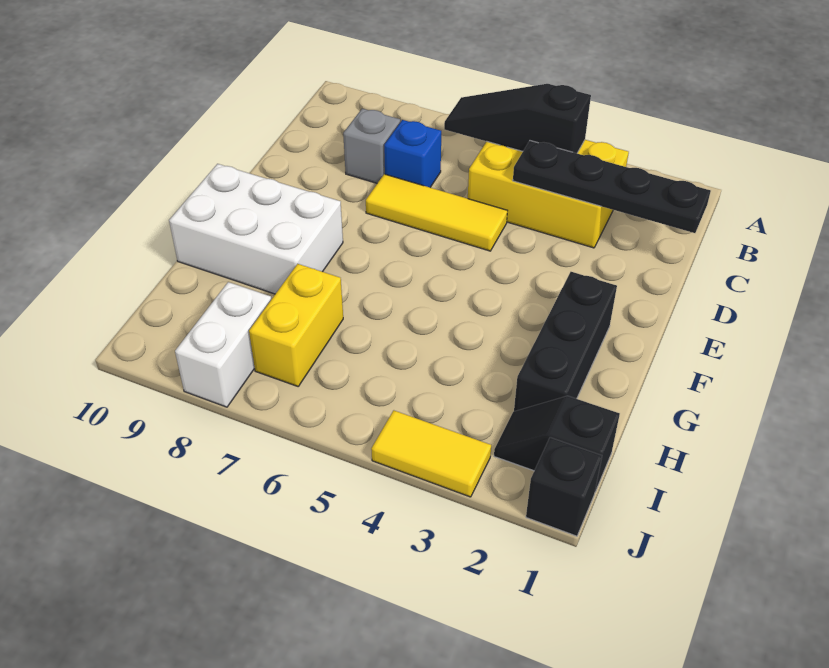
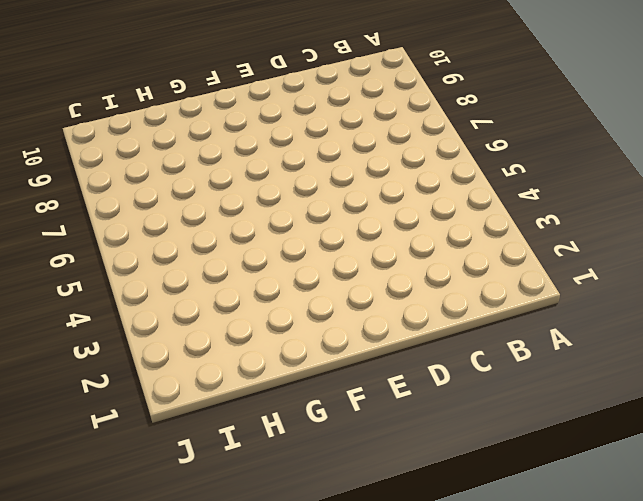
none -> yellow 2x3 brick [468,140,629,248]
none -> blue 1x1 brick [384,120,441,187]
none -> grey 1x1 brick [343,109,400,183]

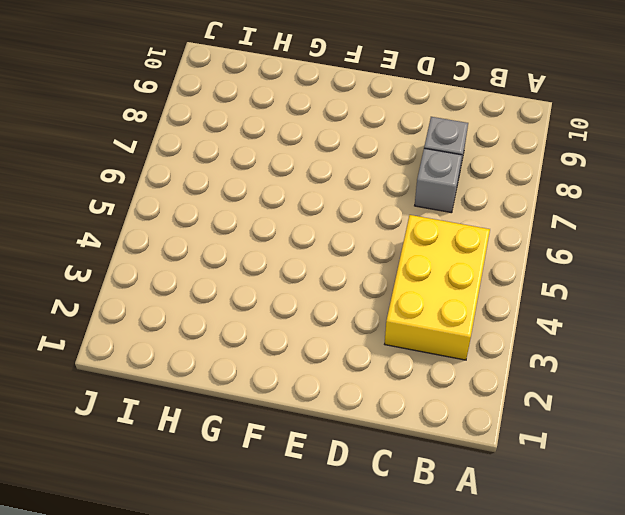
grey 1x1 brick [415,148,462,213] -> blue 1x1 brick [384,120,441,187]
none -> yellow 1x3 tile [366,174,507,251]
none -> black 1x3 brick [514,272,617,411]
none -> white 2x3 brick [169,164,343,294]

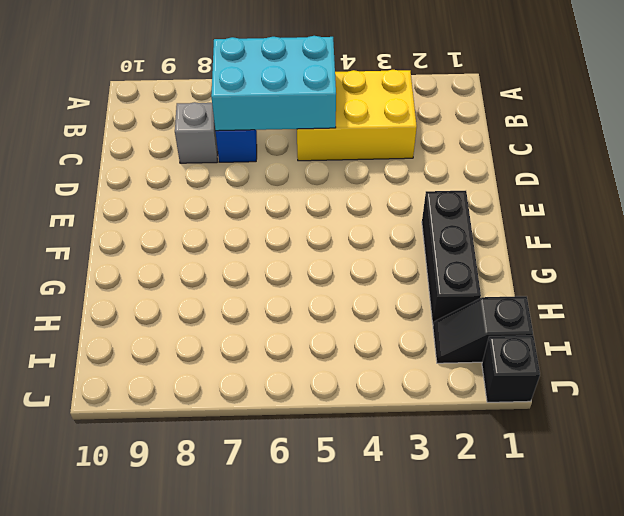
cyan 2x3 brick [211,36,336,131] -> black 1x3 slope [444,84,591,153]
none -> yellow 1x3 tile [366,174,507,251]
none -> white 2x3 brick [169,164,343,294]
none -> yellow 1x2 brick [249,264,343,386]

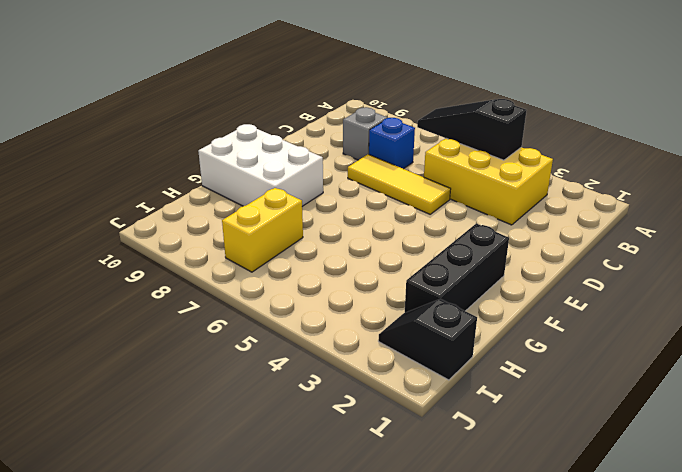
none -> white 1x2 brick [175,282,271,407]
none -> black 1x1 brick [526,437,602,536]
none -> yellow 1x2 tile [371,410,491,497]

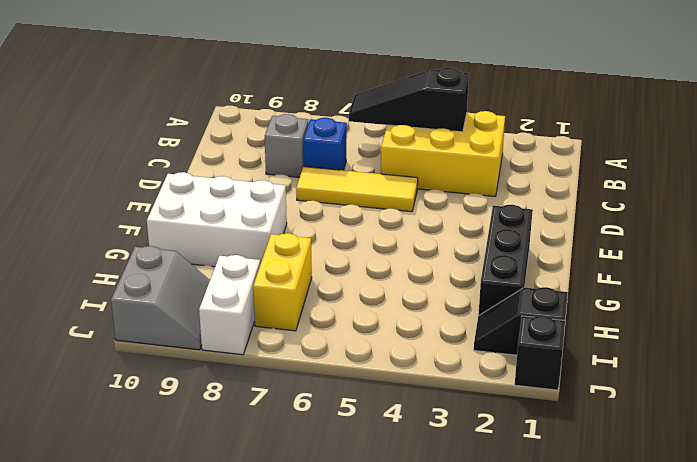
grey 2x2 slope [111,246,210,350] -> none
none -> yellow 1x2 tile [371,410,491,497]
none -> black 1x4 plate [513,141,711,233]

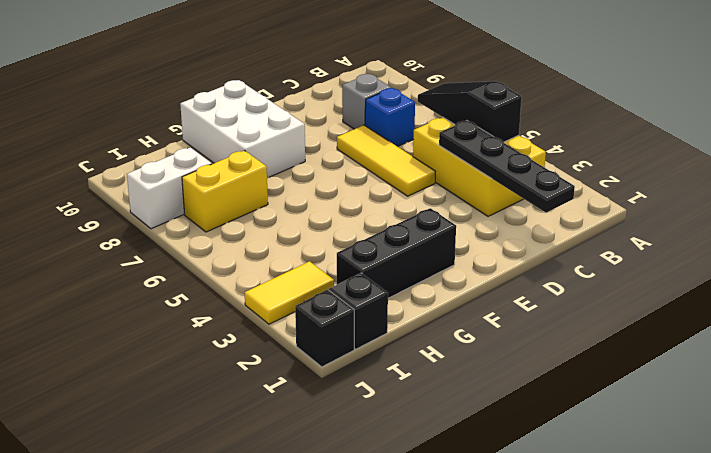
yellow 1x2 tile [245,261,334,324] -> yellow 1x2 tile turned to [371,410,491,497]

